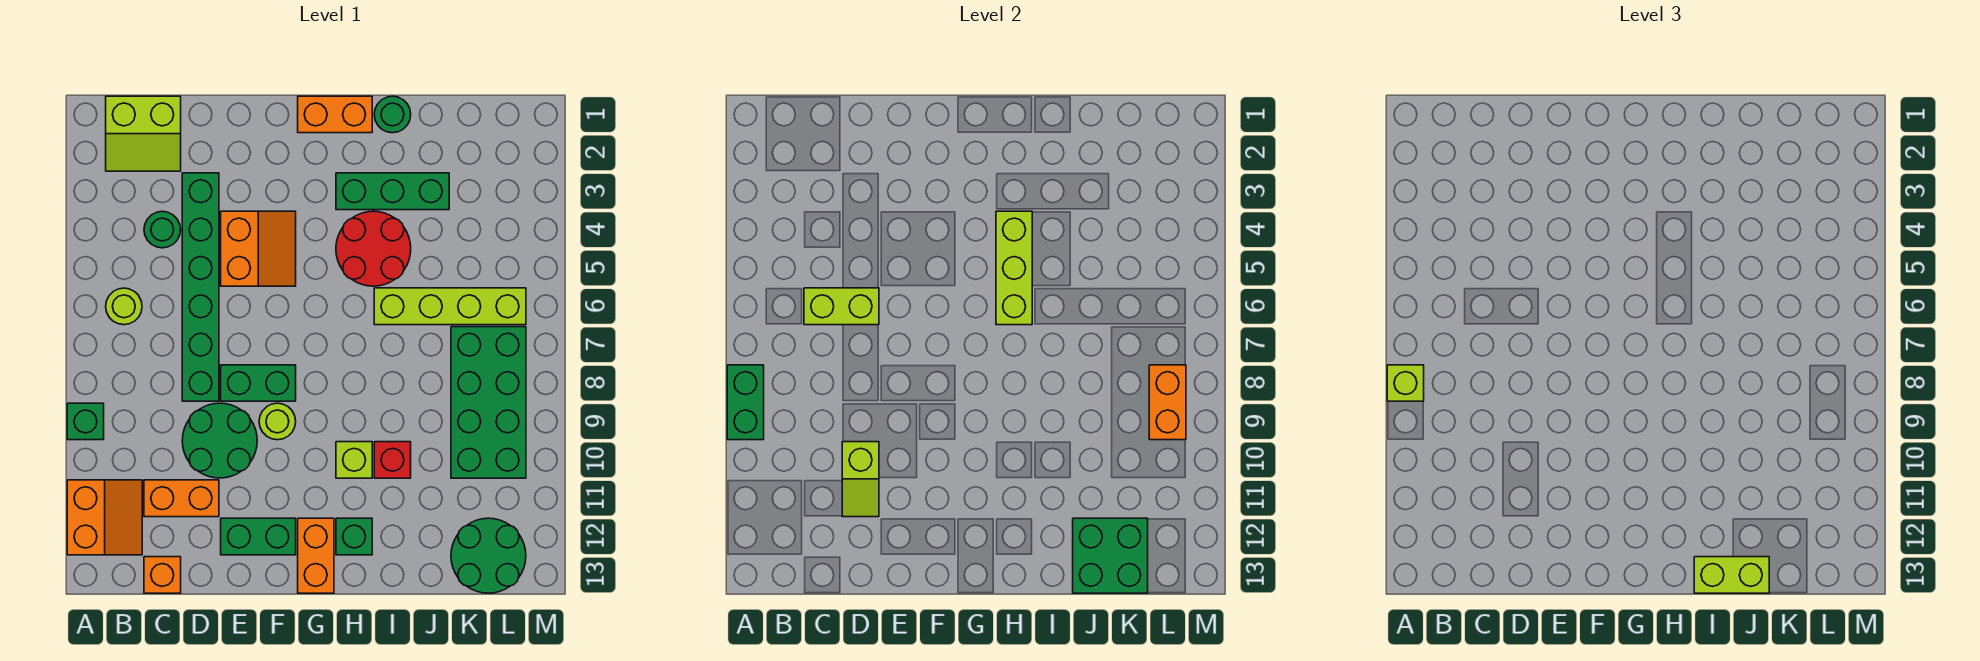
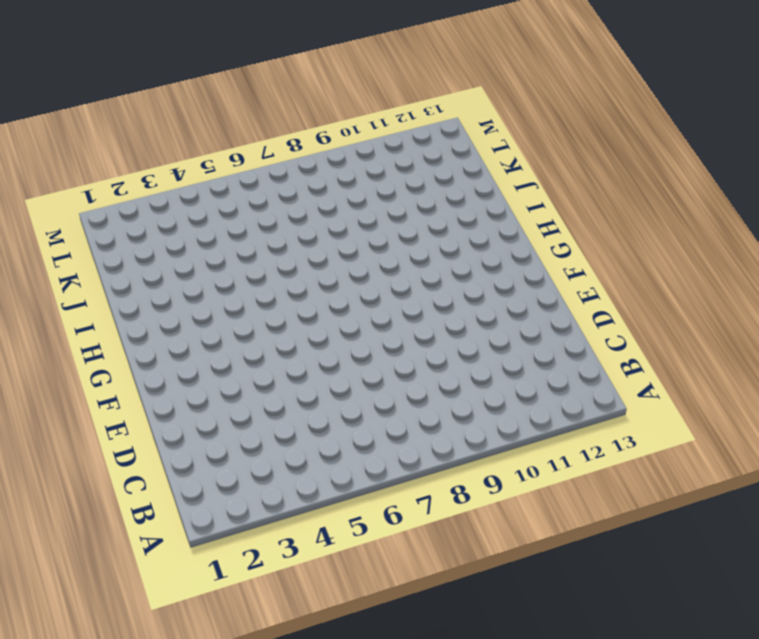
none -> green 1x1 brick [67,403,104,440]
none -> orange 2x2 slope [67,480,142,555]
none -> lime 2x2 slope [106,96,181,171]
none -> lime 1x1 round brick [106,288,142,325]

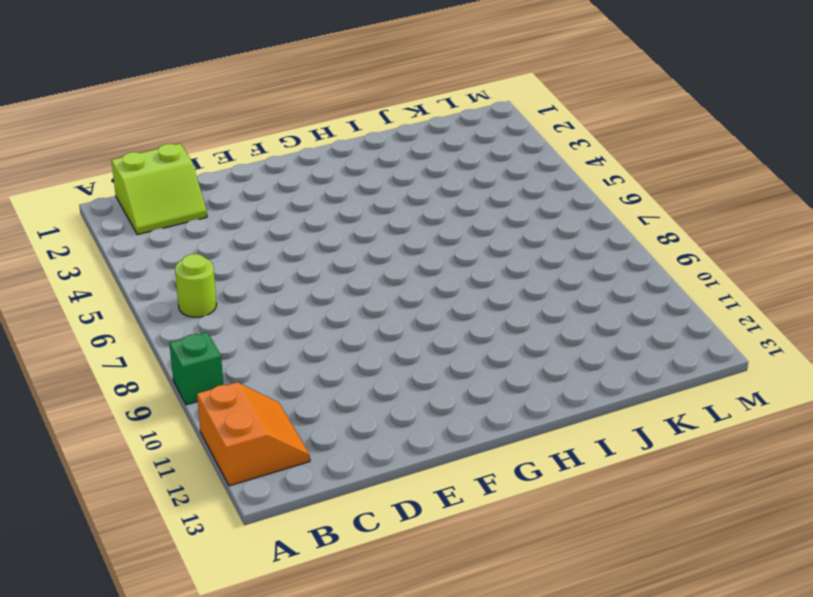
none -> green 1x1 round brick [144,211,181,248]
none -> orange 1x2 brick [144,480,219,517]
none -> orange 1x1 brick [144,557,181,593]
none -> green 1x6 brick [182,173,219,401]

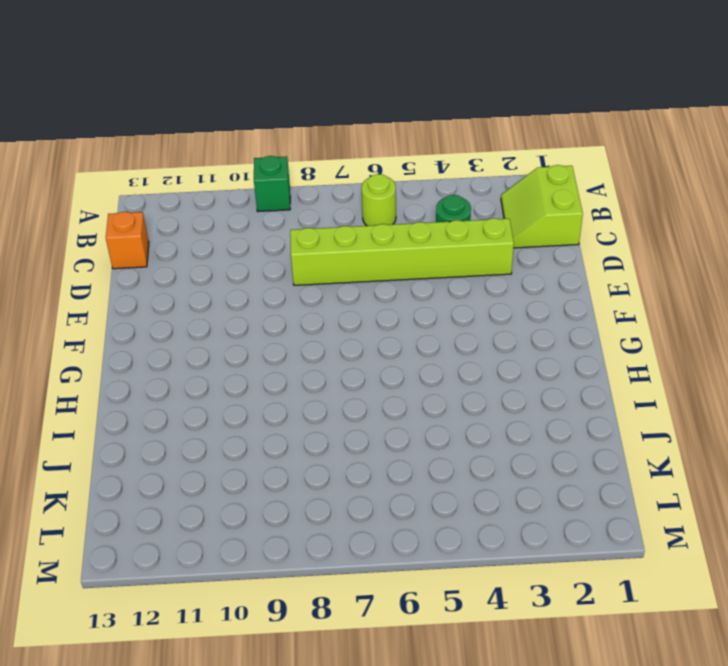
lime 1x6 brick [290,218,514,285] -> green 1x6 brick [182,173,219,401]
none -> orange 2x2 slope [67,480,142,555]
none -> orange 1x2 brick [144,480,219,517]
none -> green 2x2 round brick [182,403,257,478]
none -> orange 2x2 slope [221,211,296,286]

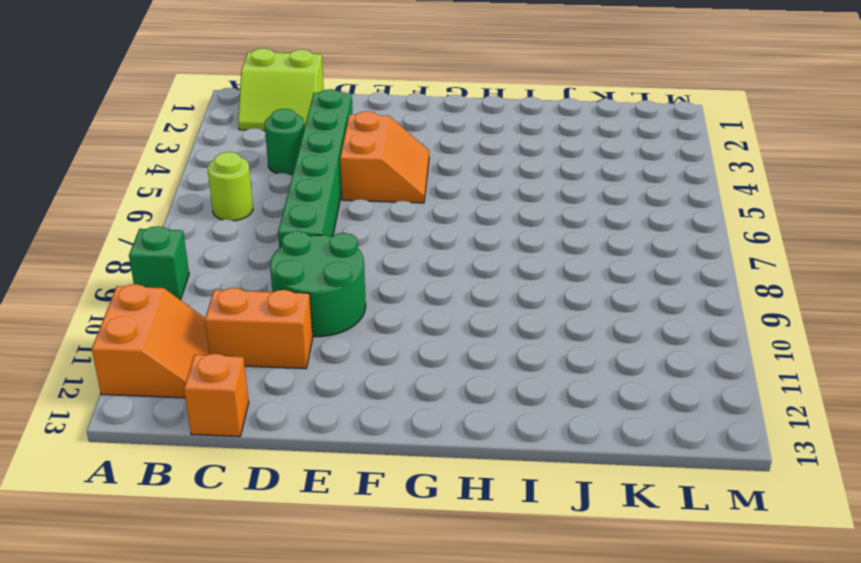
none -> green 1x2 brick [221,365,296,401]
none -> green 1x2 brick [221,518,296,555]
none -> lime 1x1 round brick [259,403,296,440]
none -> orange 1x2 brick [298,96,372,133]

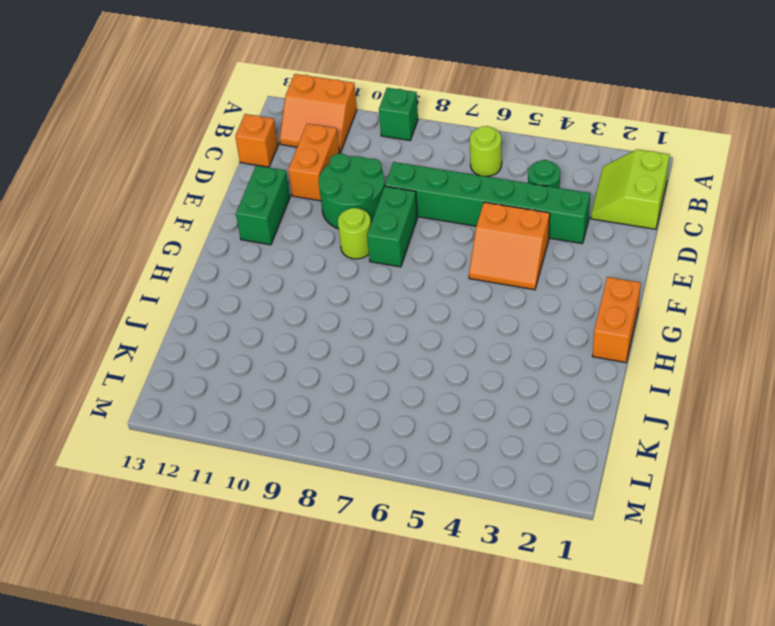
none -> orange 1x2 brick [298,518,334,593]
none -> green 1x3 brick [336,173,449,210]
none -> red 2x2 round brick [336,211,411,286]
none -> lime 1x1 brick [336,442,372,478]

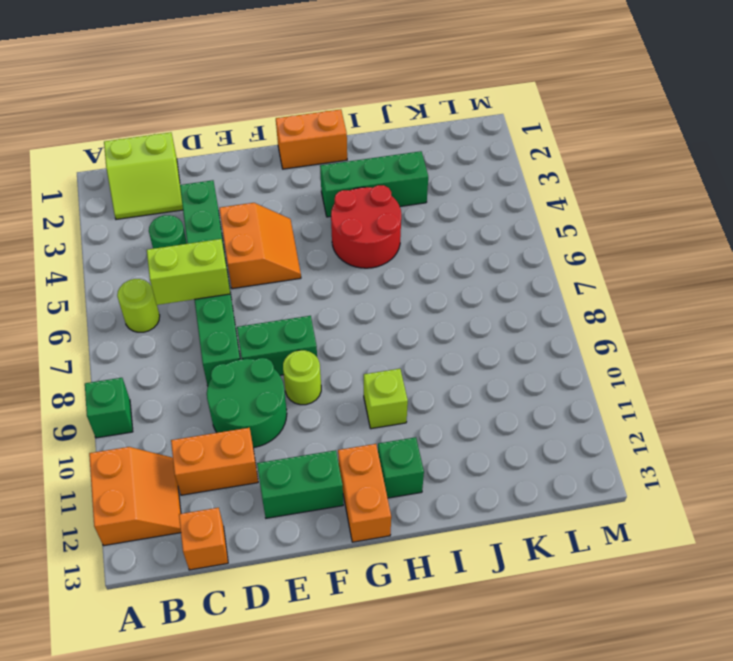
none -> green 1x1 round brick [374,96,411,133]
none -> lime 1x4 brick [374,288,526,325]
none -> red 1x1 brick [374,442,411,478]
none -> green 2x4 brick [451,327,526,478]

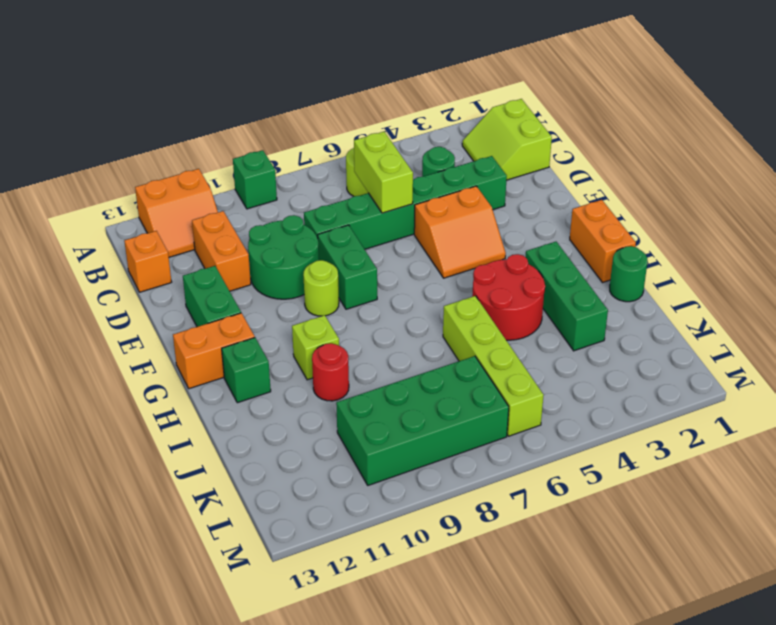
red 1x1 round brick [312,343,349,401] -> red 1x1 brick [374,442,411,478]
none -> green 2x2 round brick [451,518,526,593]
none -> green 1x2 brick [727,365,764,440]
none -> lime 1x2 slope [842,442,879,517]
none -> lime 1x3 brick [996,211,1032,325]

